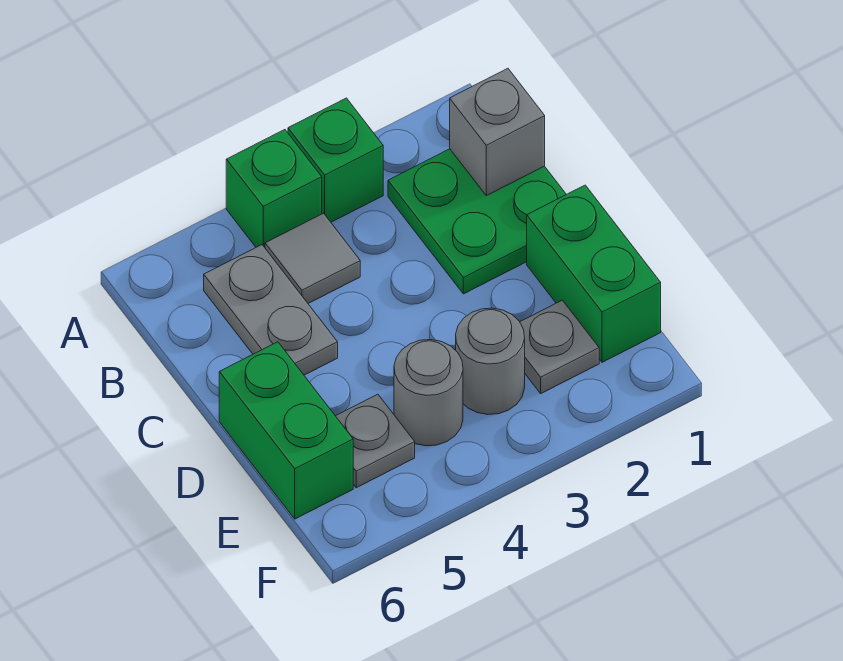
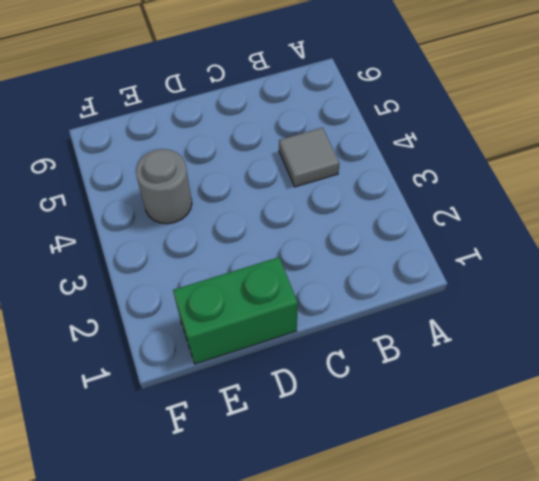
none -> green 1x1 brick [288,98,383,222]
none -> green 1x1 brick [226,130,322,247]
none -> green 2x2 plate [388,149,566,294]

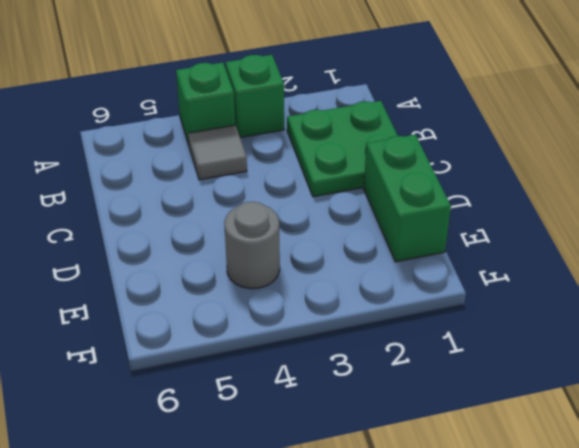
none -> grey 1x2 plate [204,245,338,375]
none -> green 1x2 brick [219,342,353,519]
none -> grey 1x1 plate [520,300,599,393]

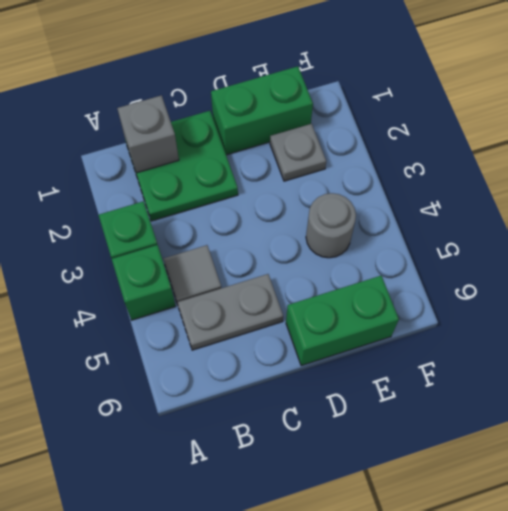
none -> grey 1x1 round brick [456,308,525,415]
none -> grey 1x1 plate [336,394,415,488]

